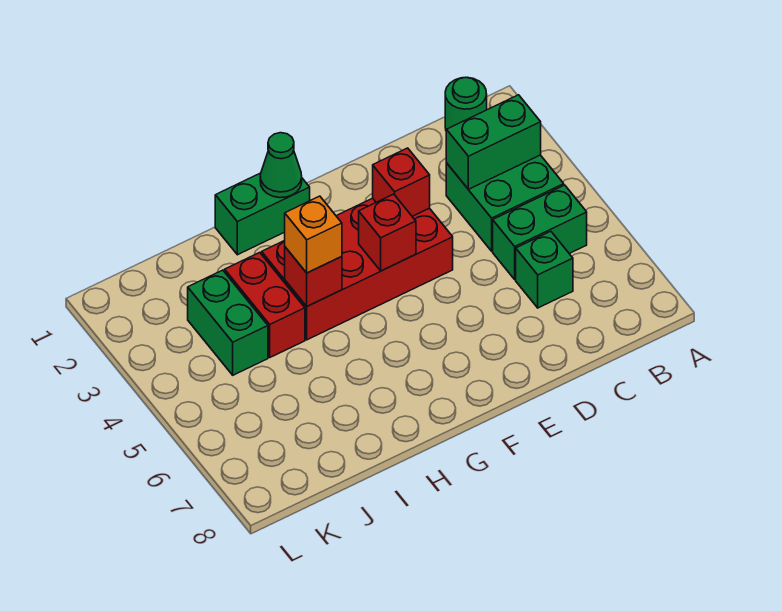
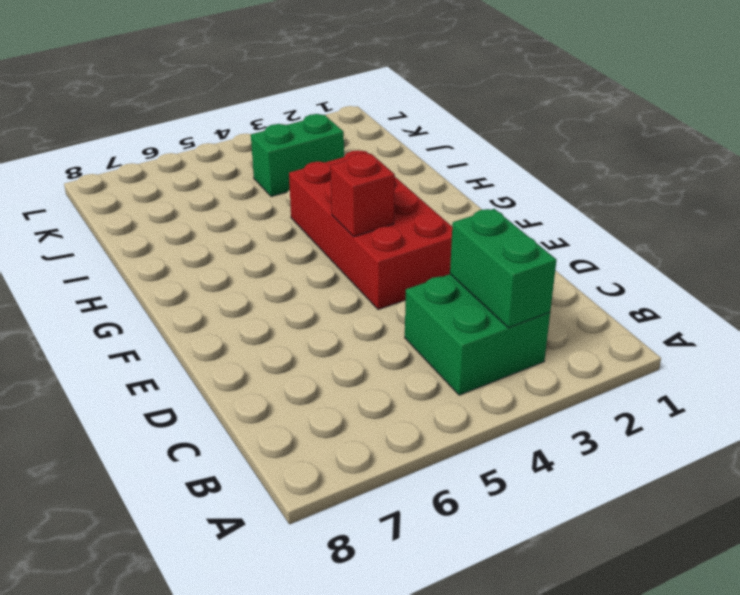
none -> green 1x1 round brick [445,77,487,130]
none -> green 1x2 brick [493,185,587,279]
none -> green 1x1 brick [516,231,573,308]

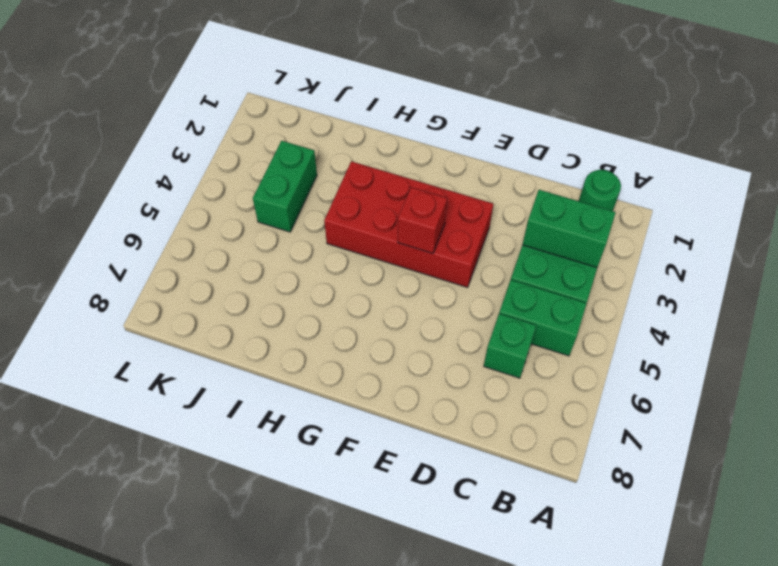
none -> green 1x2 brick [215,173,310,255]
none -> red 1x2 brick [225,253,305,357]
none -> red 1x1 brick [373,148,430,216]

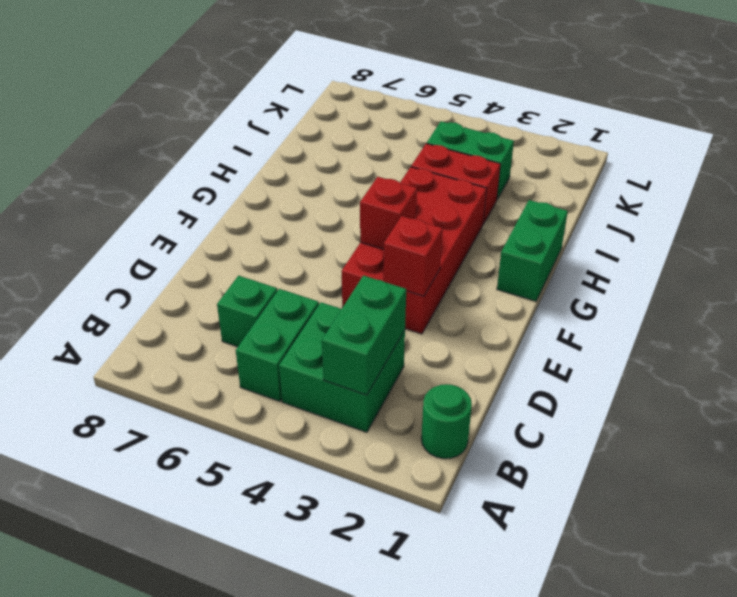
none -> green 1x1 cone [260,133,302,198]
none -> red 1x1 brick [285,247,342,306]
none -> orange 1x1 brick [285,196,342,273]

